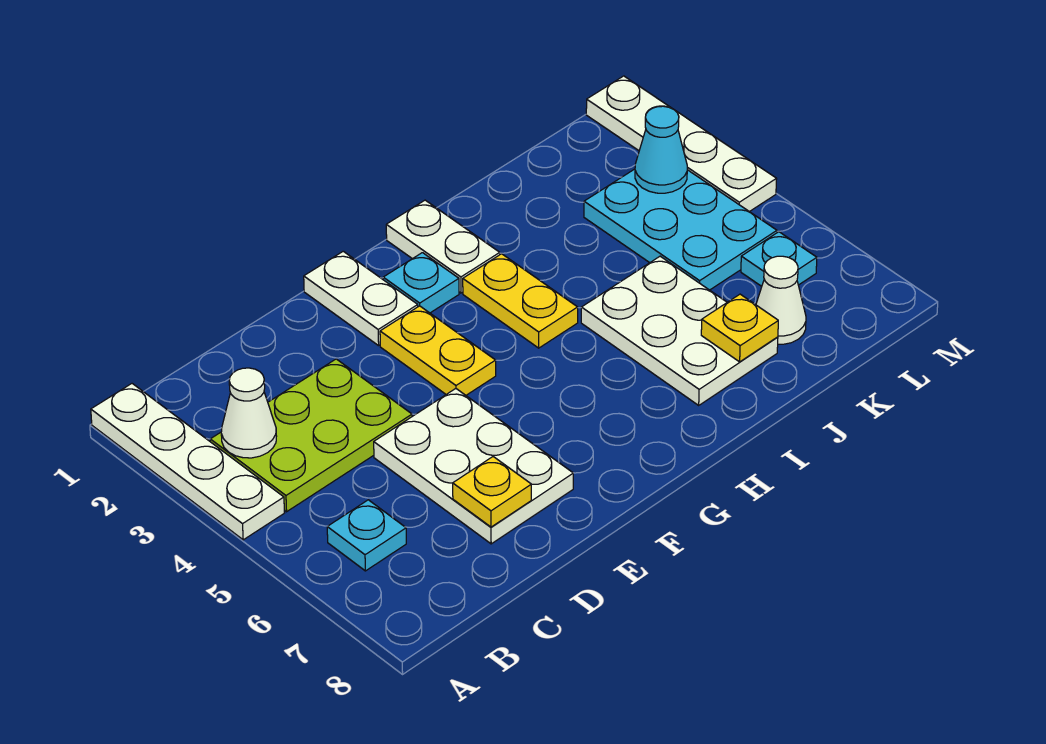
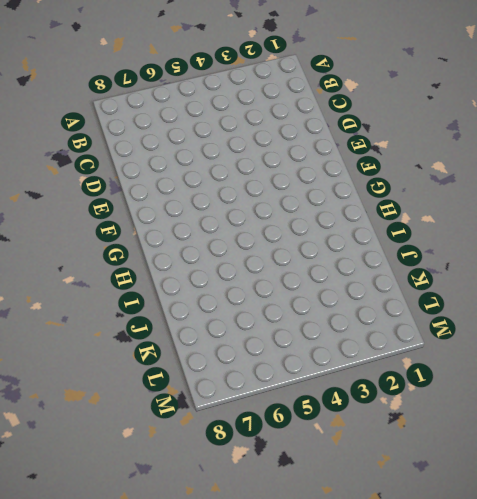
none -> white 1x4 plate [91,384,284,540]
none -> lime 2x3 plate [210,359,412,512]
none -> cyan 1x1 plate [327,500,406,571]

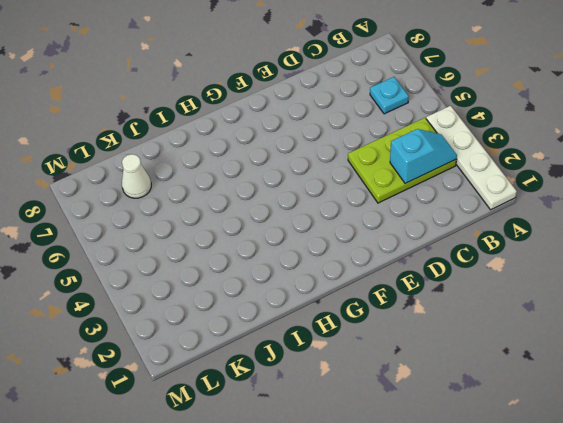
cyan 1x2 slope [390,129,457,183] -> white 1x1 cone [221,368,277,458]
none -> white 2x3 plate [374,389,573,544]
none -> white 1x2 plate [304,251,418,346]
none -> yellow 1x2 plate [380,306,496,395]

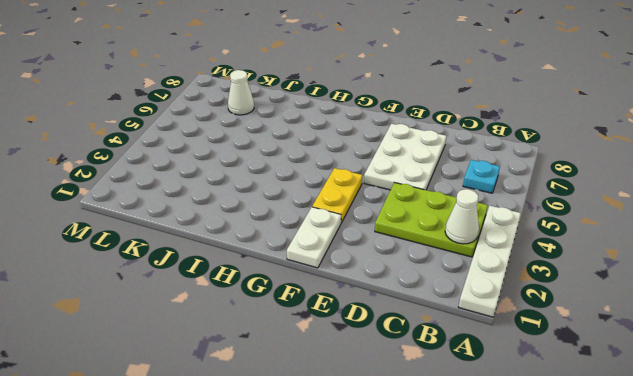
none -> cyan 1x1 plate [383,253,459,313]
none -> white 1x2 plate [386,200,500,293]
none -> yellow 1x2 plate [463,254,578,348]

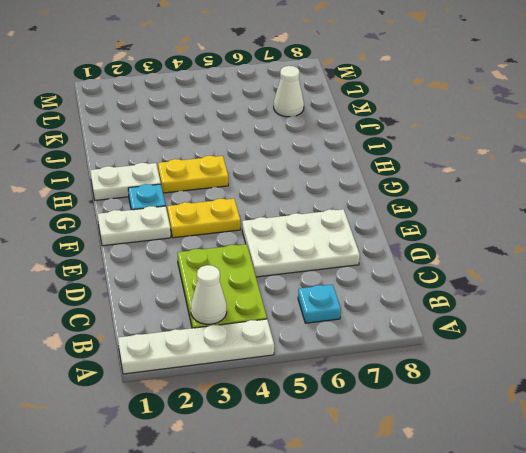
none -> white 2x3 plate [581,256,778,405]
none -> cyan 2x3 plate [584,169,777,290]
none -> cyan 1x1 plate [741,232,817,286]

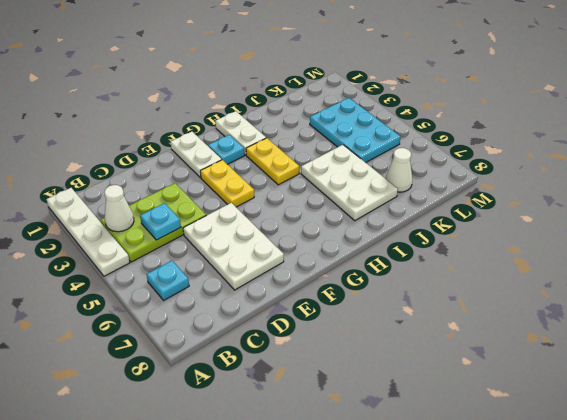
cyan 1x1 plate [140,203,181,240] -> cyan 1x1 plate moved to [741,232,817,286]
none -> white 1x4 plate [586,76,777,212]
none -> yellow 1x1 plate [453,457,531,527]
none -> yellow 1x1 plate [701,294,778,362]

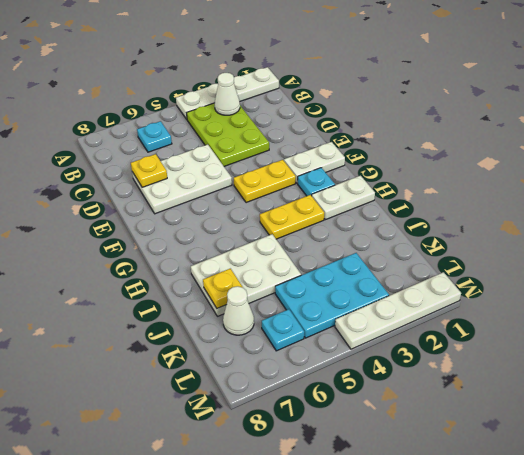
none -> cyan 1x1 cone [635,106,687,193]

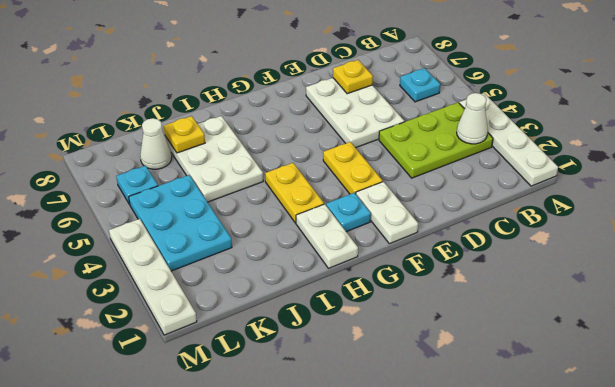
none -> cyan 1x1 cone [635,106,687,193]

